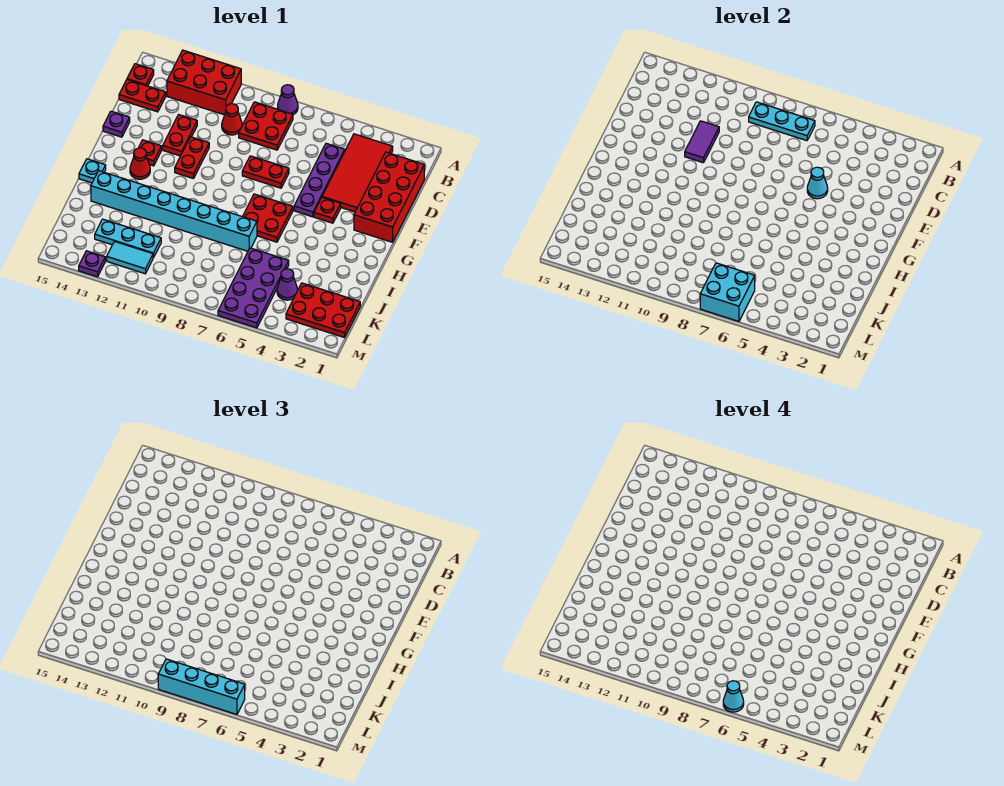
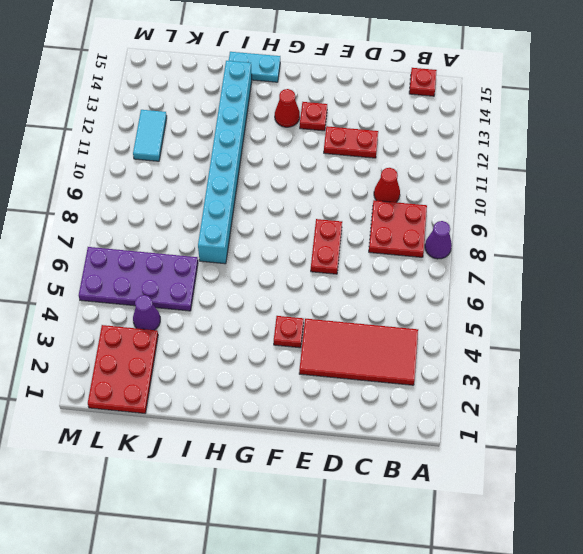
cyan 1x2 plate [229,52,280,82] -> cyan 1x1 plate [79,159,106,183]
none -> red 2x3 brick [167,50,241,115]
none -> red 2x4 brick [354,152,424,242]
none -> purple 1x4 plate [294,143,345,217]
none -> red 1x2 plate [119,80,166,112]

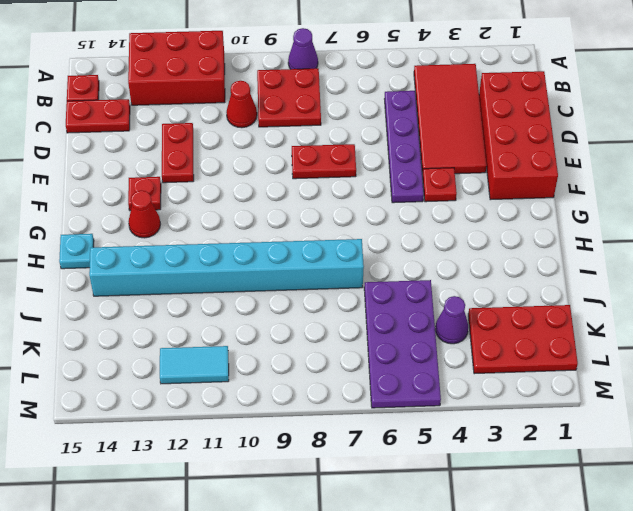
none -> red 1x2 plate [175,137,209,179]
none -> purple 1x1 plate [103,111,130,137]
none -> red 2x2 plate [243,194,293,242]
none -> cyan 1x3 plate [95,219,161,258]

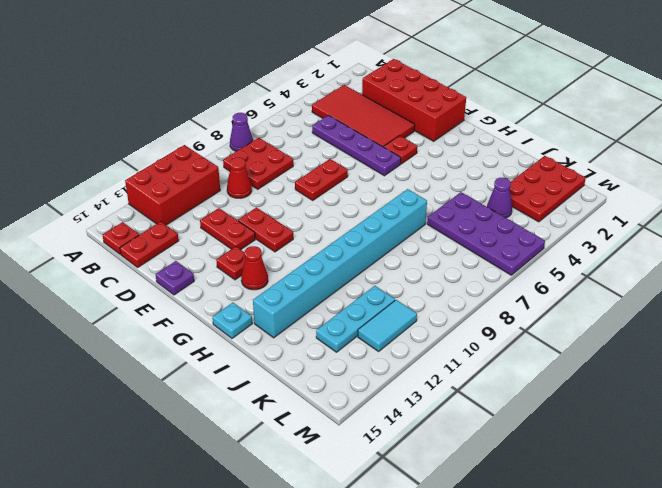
none -> red 2x2 plate [243,194,293,242]
none -> purple 1x1 plate [79,251,105,277]
none -> cyan 1x3 plate [749,102,815,141]
none -> purple 1x2 tile [685,121,719,163]

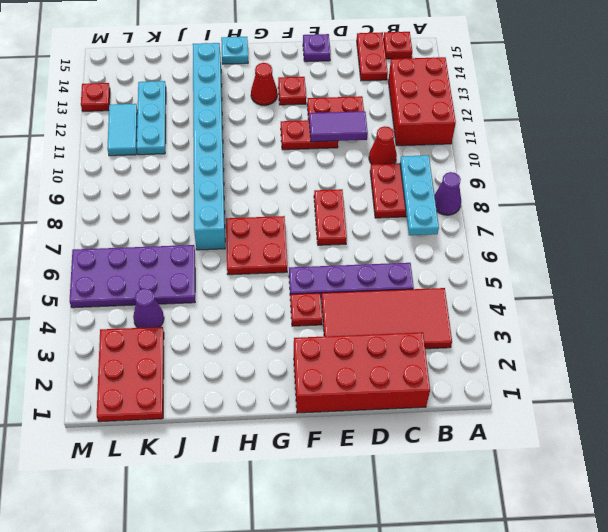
red 1x1 plate [81,83,110,111] -> purple 1x1 plate [79,251,105,277]
none -> cyan 1x1 cone [807,167,828,199]
none -> cyan 2x2 brick [700,263,755,321]
none -> cyan 1x4 brick [158,659,245,714]
none -> cyan 1x1 cone [723,681,744,712]

